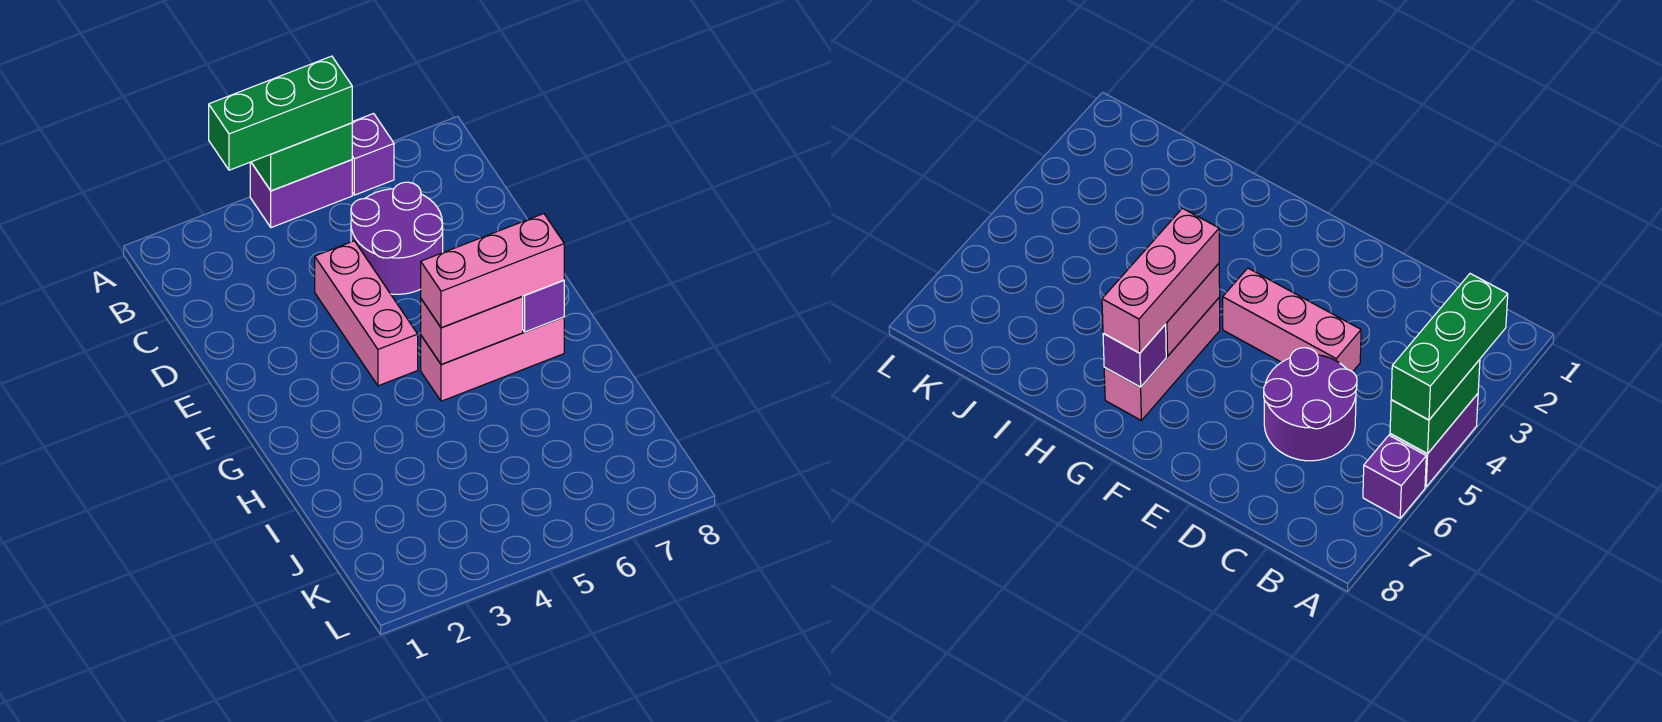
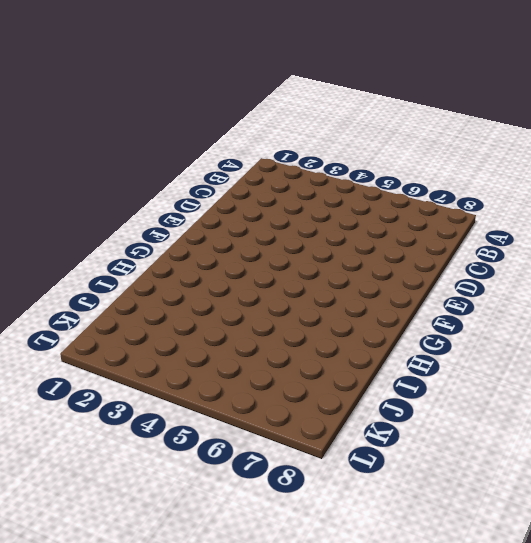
none -> purple 1x2 brick [250,160,352,228]
none -> purple 1x1 brick [352,114,394,195]

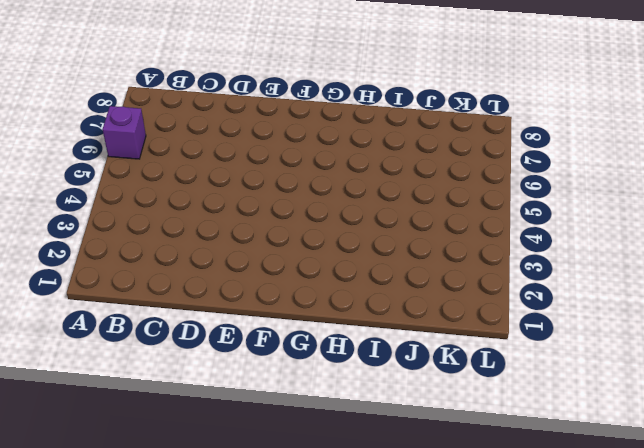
none -> purple 1x2 brick [250,160,352,228]
none -> purple 2x2 round brick [351,182,443,294]

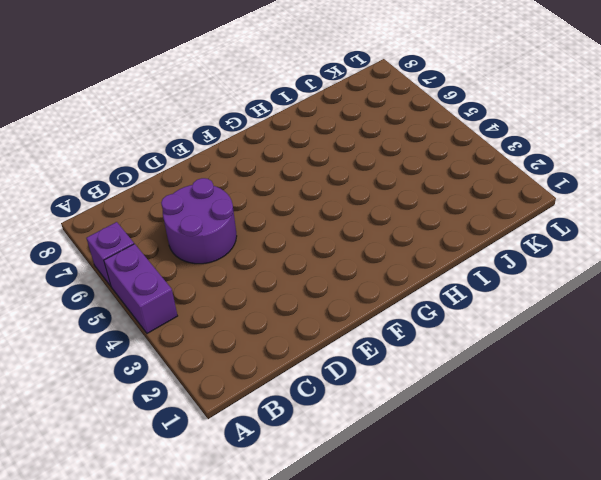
none -> pink 1x3 brick [315,241,418,386]
none -> pink 1x3 brick [421,317,564,401]

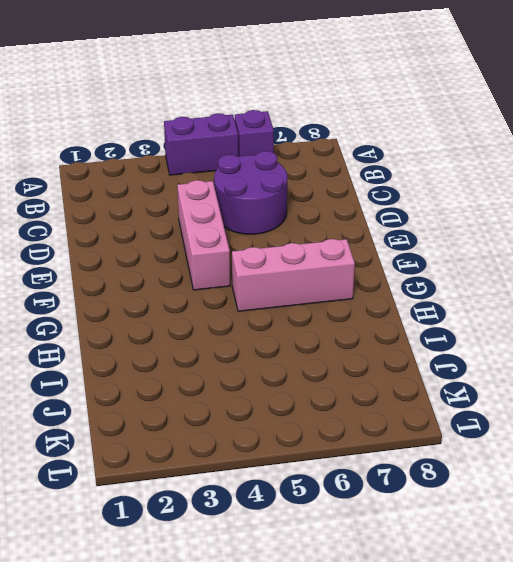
none -> green 1x2 brick [251,123,352,191]
none -> pink 1x2 brick [421,297,523,365]

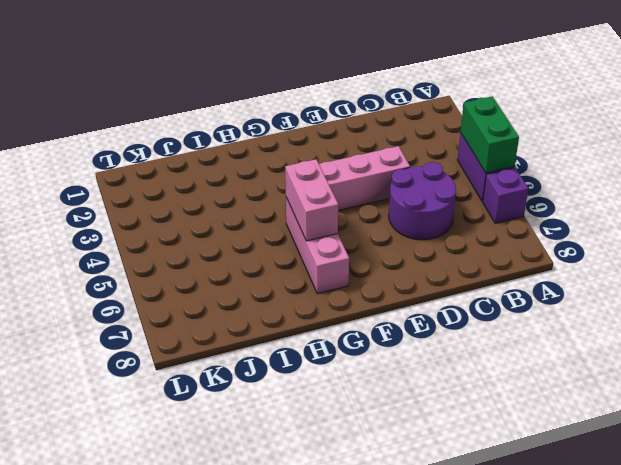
none -> purple 1x1 brick [522,280,564,332]
none -> green 1x3 brick [209,56,352,170]

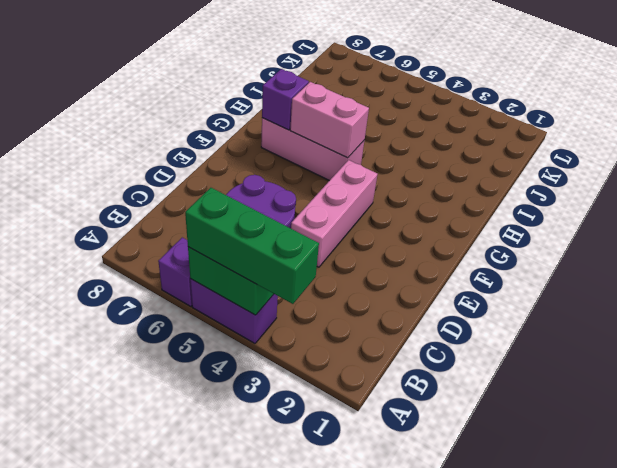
none -> pink 1x3 brick [421,214,564,328]

